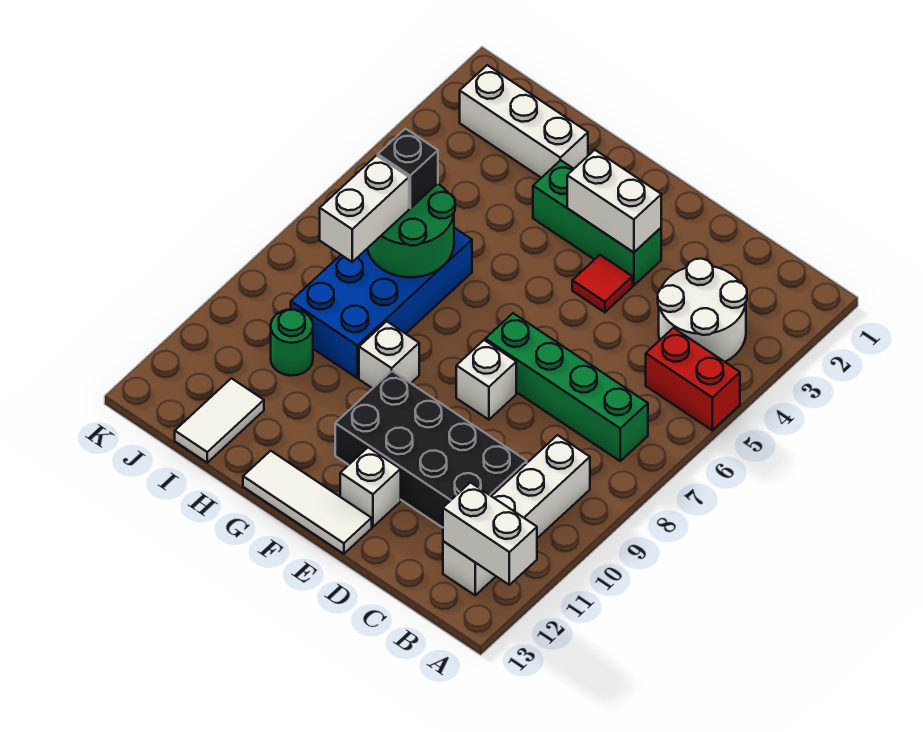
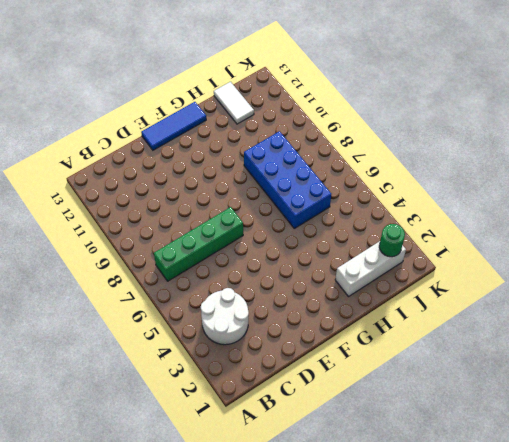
blue 1x3 tile [141,102,206,150] -> white 1x3 tile [243,451,372,554]
green 1x1 round brick [379,224,405,257] -> green 1x1 round brick moved to [271,309,313,376]
none -> red 1x2 brick [646,328,740,430]
none -> white 1x4 brick [443,435,590,595]
none -> black 2x4 brick [335,371,527,528]

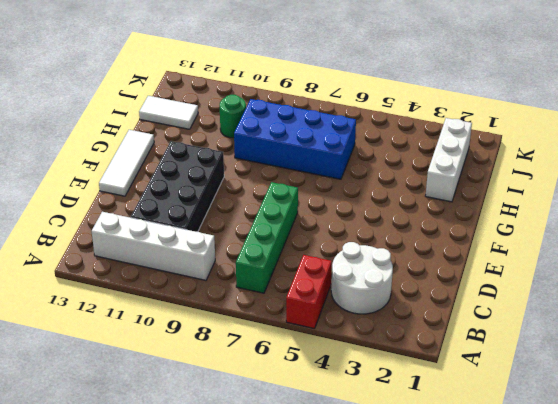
none -> green 1x3 brick [533,160,661,286]
none -> red 1x1 tile [572,255,632,312]
none -> white 1x1 brick [456,340,516,420]

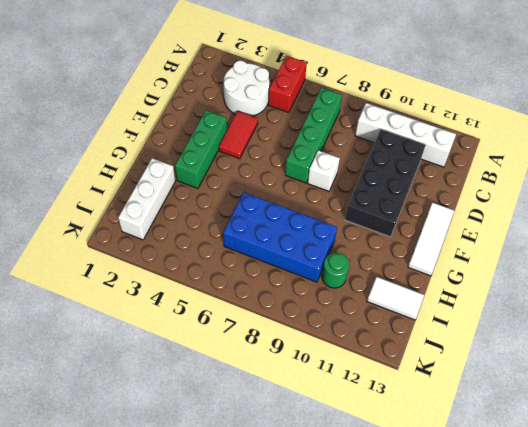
red 1x2 tile [219,111,258,159] -> red 1x1 tile [572,255,632,312]
none -> white 1x1 brick [340,447,401,527]
none -> white 1x1 brick [359,321,419,388]
none -> white 1x2 brick [443,483,537,585]

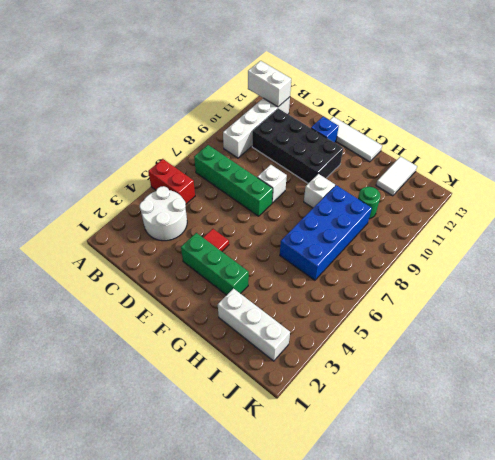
blue 1x1 brick [311,117,339,143] -> white 1x1 brick [340,447,401,527]
none -> white 1x2 brick [567,150,661,252]
none -> green 2x2 round brick [367,183,455,277]
none -> black 1x1 brick [378,129,438,208]

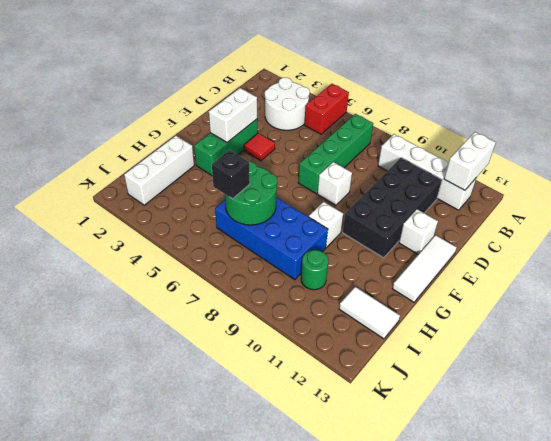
none -> white 1x2 brick [320,156,409,262]

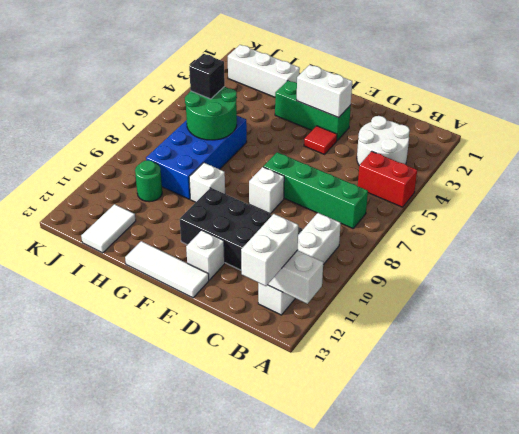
white 1x2 brick [241,214,298,286] -> white 1x2 brick moved to [320,156,409,262]

